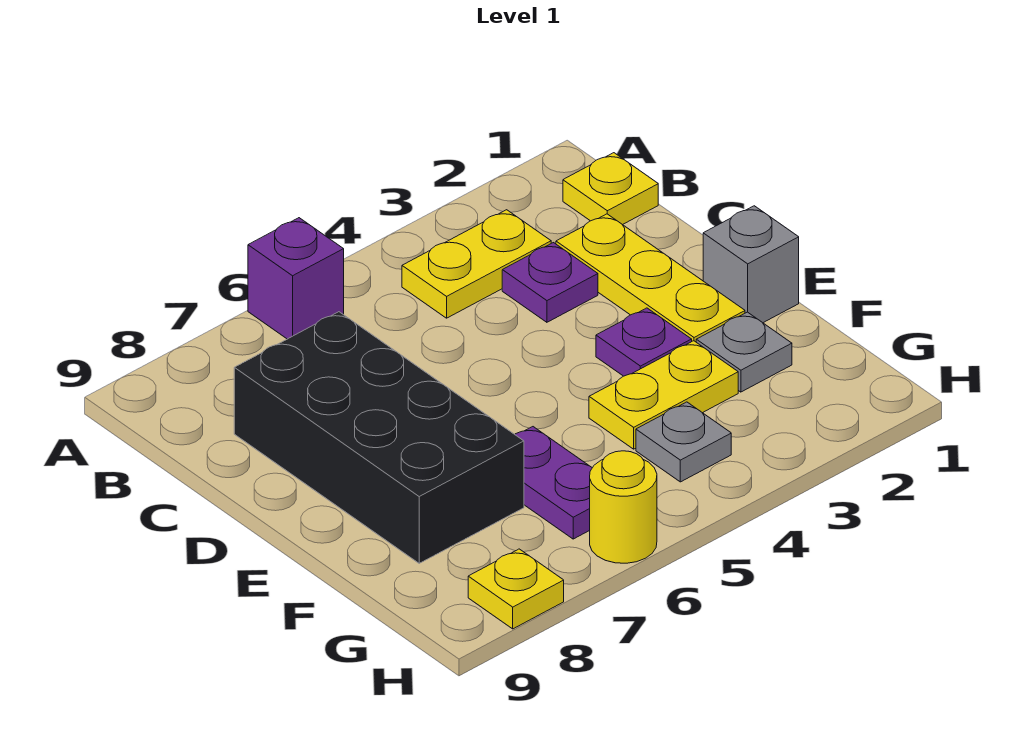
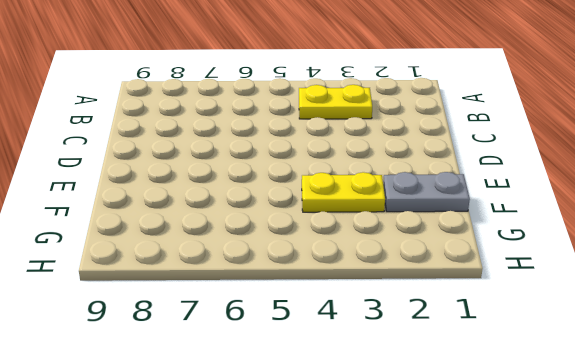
grey 1x2 plate [383,172,470,212] -> grey 1x1 plate [696,312,792,392]
none -> purple 1x1 brick [248,218,344,339]
none -> yellow 1x1 plate [563,153,658,225]
none -> yellow 1x3 plate [556,214,745,342]

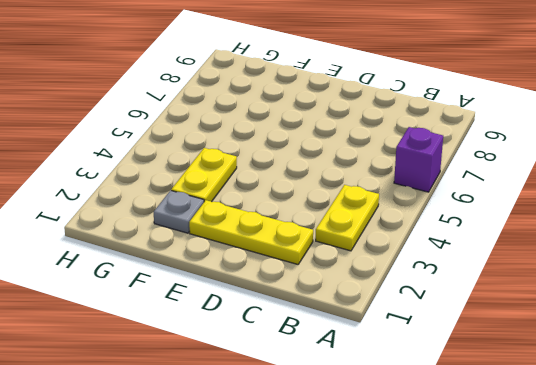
none -> yellow 1x1 plate [563,153,658,225]
none -> purple 1x1 plate [502,243,598,322]
none -> black 2x4 brick [234,312,524,563]

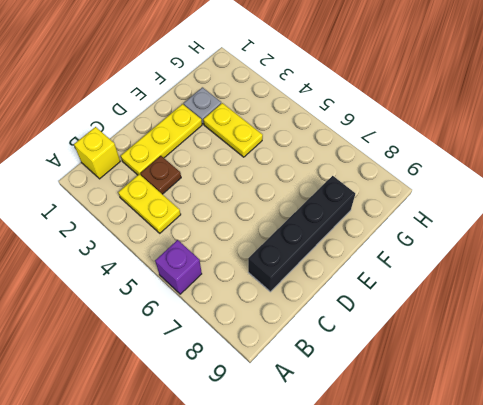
yellow 1x1 brick [74,127,120,179] -> yellow 1x1 plate [563,153,658,225]
brown 1x1 plate [141,156,181,194] -> purple 1x1 plate [502,243,598,322]
black 1x4 brick [248,176,355,292] -> black 2x4 brick [234,312,524,563]
none -> grey 1x1 brick [703,206,799,323]
none -> purple 1x1 plate [596,308,692,376]
none -> purple 1x2 plate [515,427,592,539]

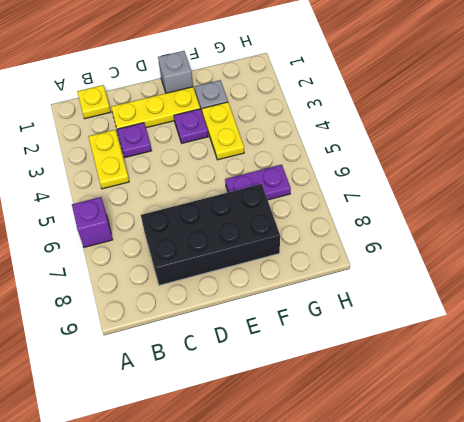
none -> grey 1x1 plate [636,402,731,482]
none -> yellow 1x1 round brick [590,451,657,563]
none -> yellow 1x1 plate [468,549,564,629]

